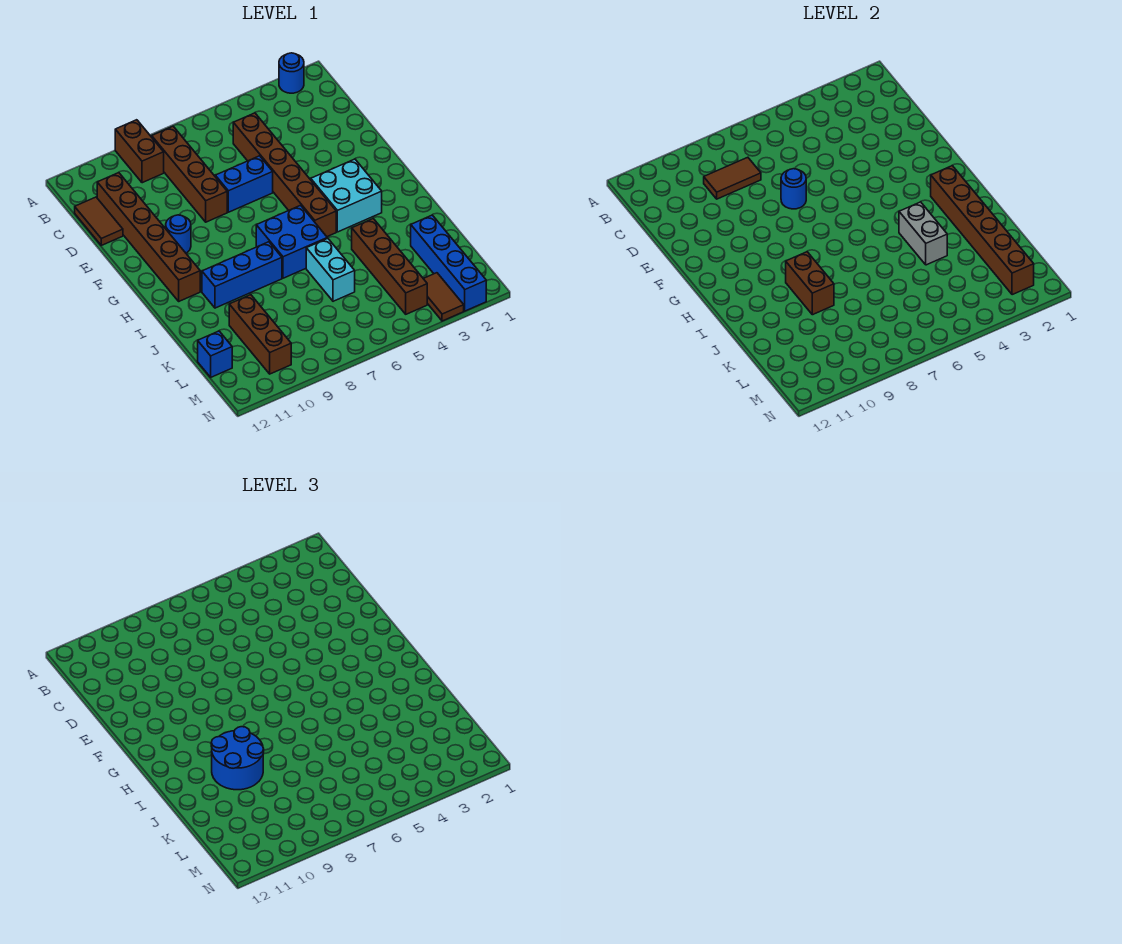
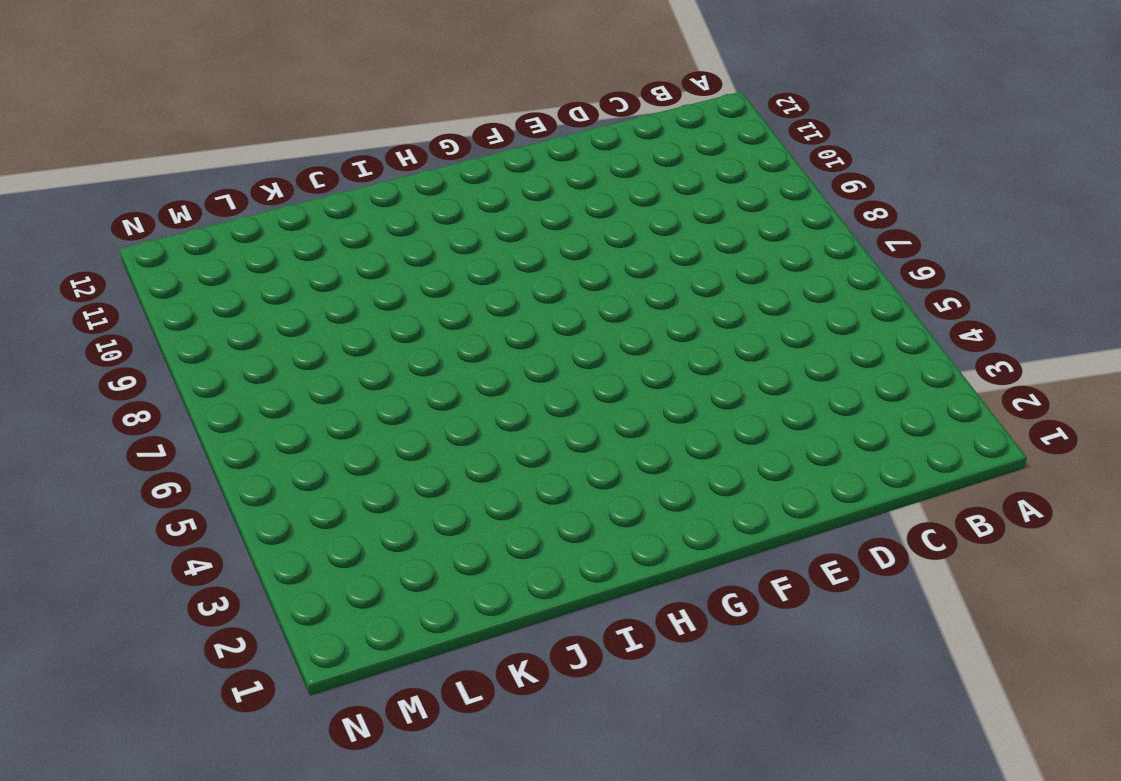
none -> blue 1x1 round brick [279,53,304,93]
none -> brown 1x2 brick [115,120,164,183]
none -> brown 1x4 brick [152,126,227,222]

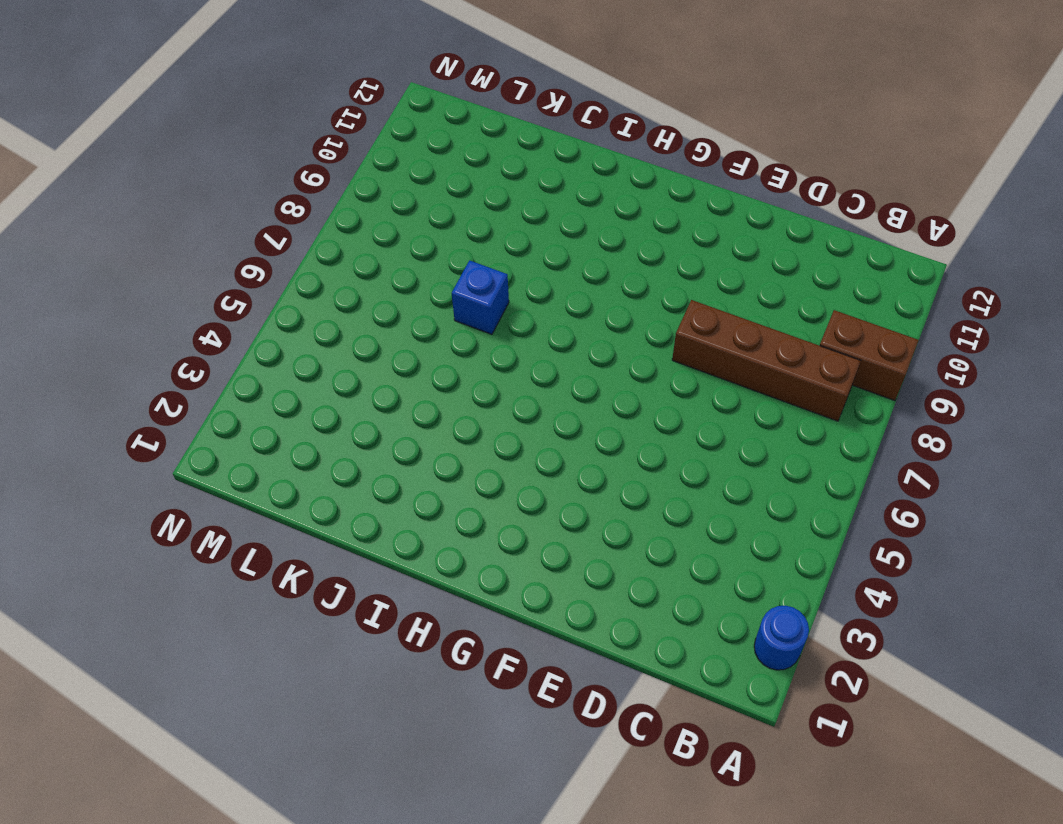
blue 1x1 brick [452,260,509,334] -> blue 1x1 brick moved to [198,331,232,377]
none -> brown 1x6 brick [233,113,336,237]
none -> brown 1x6 brick [97,173,200,301]
none -> brown 1x2 tile [75,197,123,245]

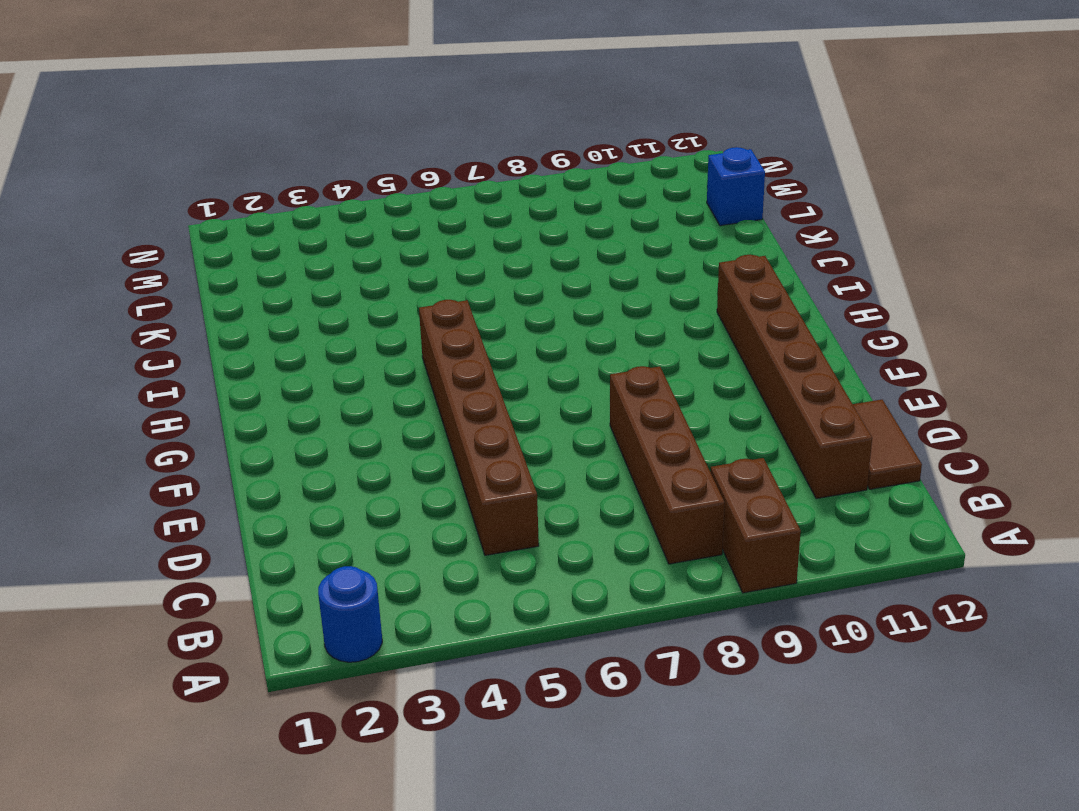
none -> blue 1x2 brick [215,156,273,212]
none -> blue 1x1 round brick [166,215,191,253]
none -> cyan 2x2 brick [311,159,382,232]

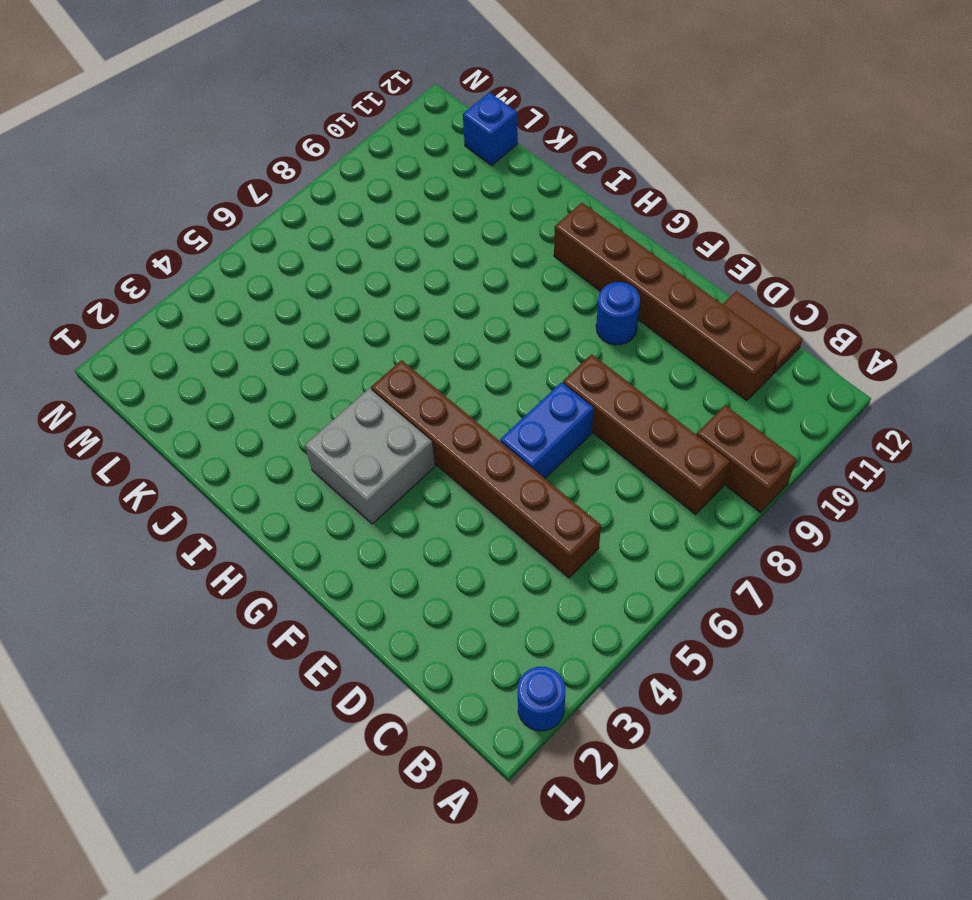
grey 2x2 brick [305,388,435,524] -> cyan 2x2 brick [311,159,382,232]
none -> blue 2x2 brick [256,205,327,278]
none -> blue 1x3 brick [202,242,282,308]
none -> brown 1x4 brick [352,219,427,314]

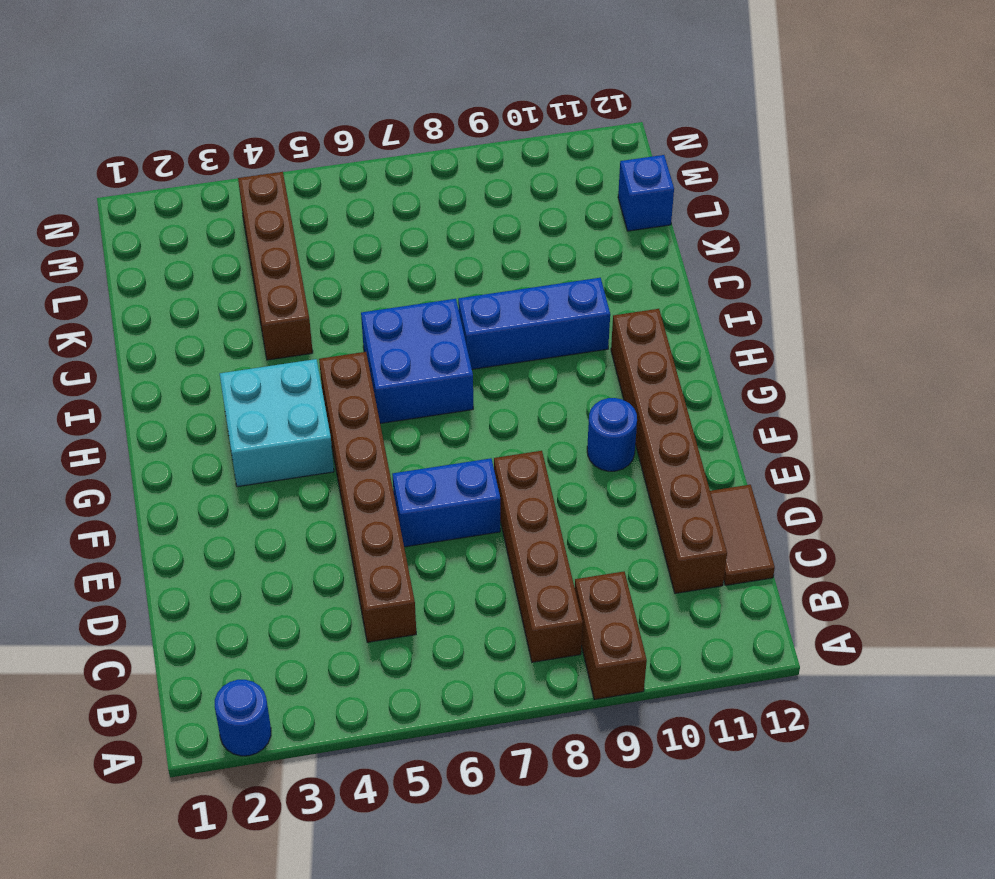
none -> cyan 1x2 brick [306,238,355,301]
none -> blue 1x4 brick [411,215,486,311]
none -> brown 1x3 brick [229,295,291,374]

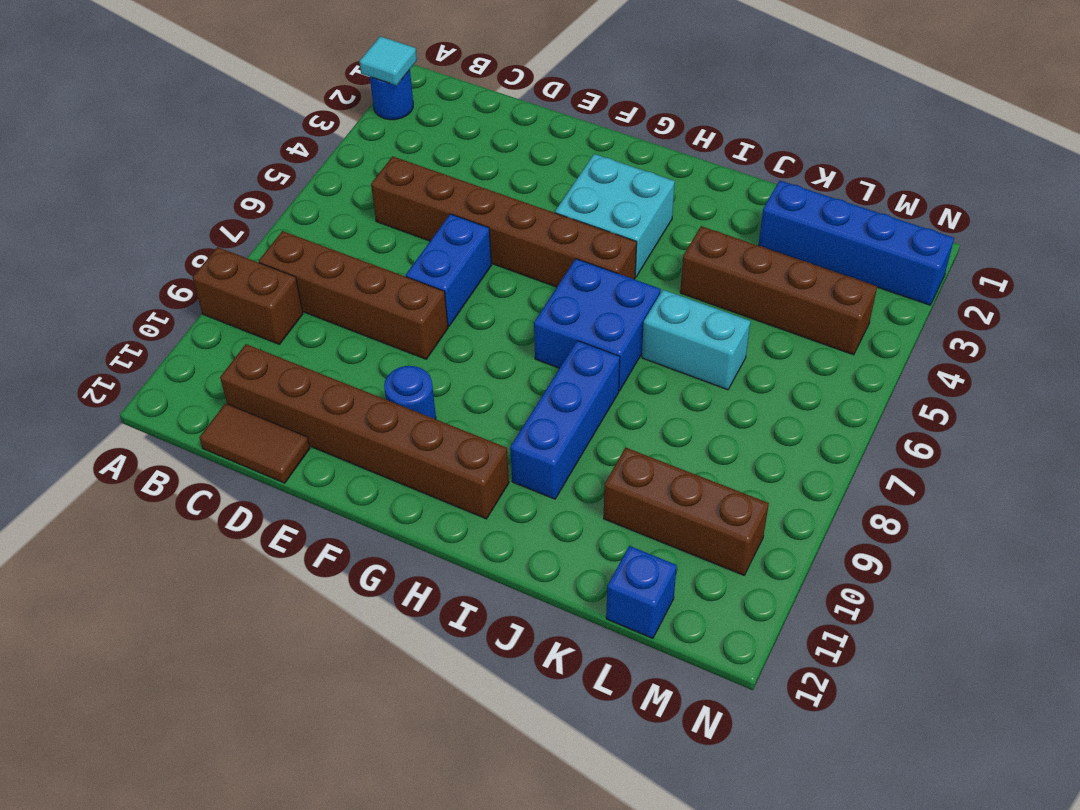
cyan 1x1 tile [359,36,417,85] -> none
none -> brown 1x2 tile [423,273,464,321]
none -> brown 1x2 tile [704,157,761,199]
none -> blue 1x1 round brick [781,169,806,209]

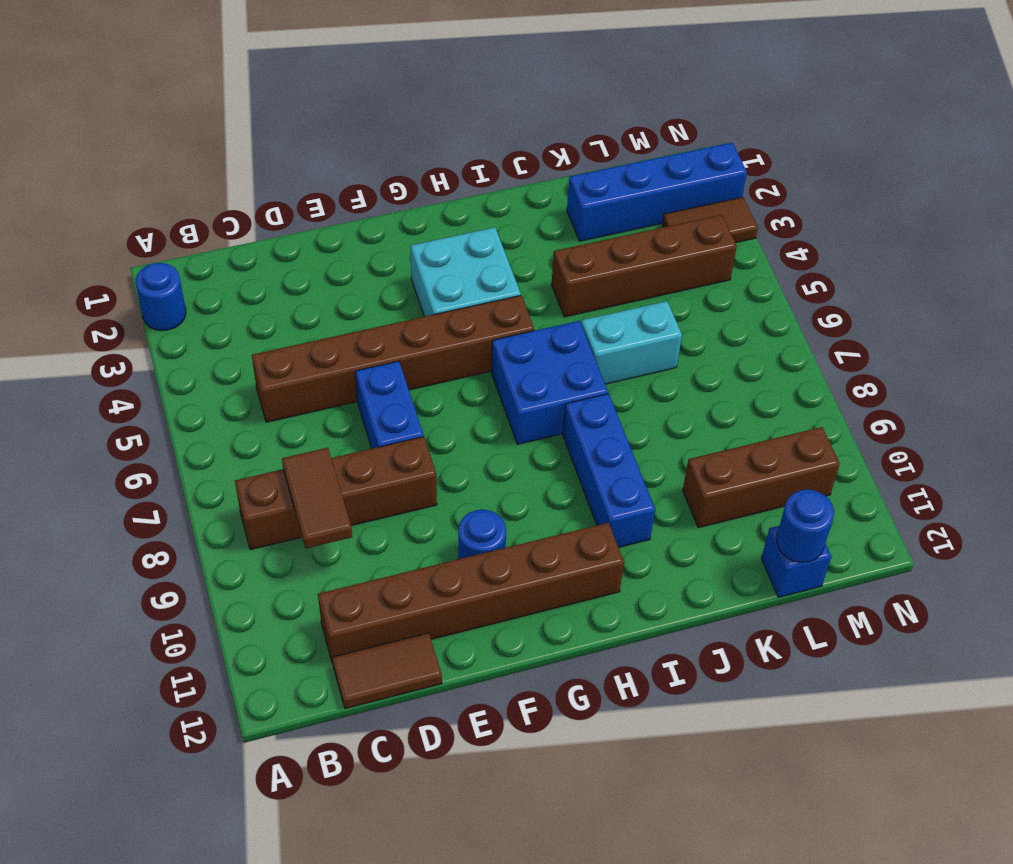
blue 1x1 round brick [777,490,834,563] -> blue 1x1 round brick moved to [781,169,806,209]
none -> brown 1x2 brick [115,120,164,183]
none -> brown 1x6 brick [931,166,1034,295]
none -> grey 1x2 brick [899,202,947,265]

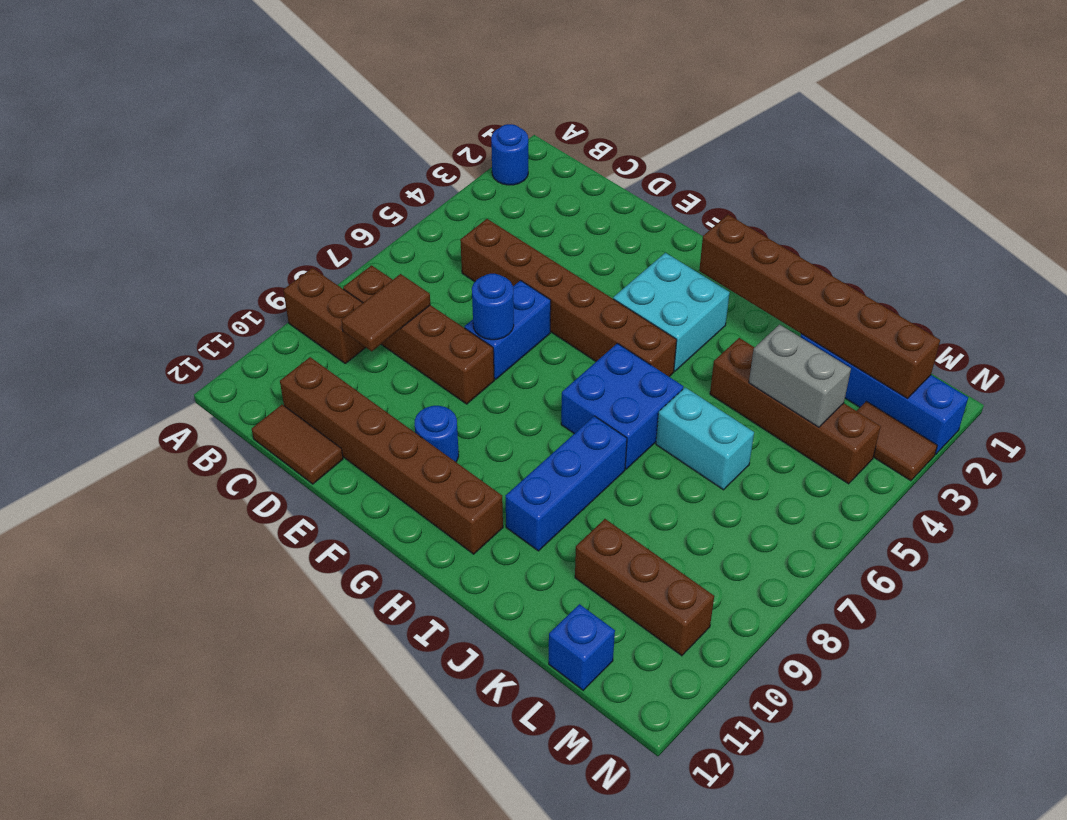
grey 1x2 brick [749,325,851,427] -> grey 1x2 brick moved to [899,202,947,265]
none -> brown 1x2 brick [786,252,834,315]
none -> blue 2x2 round brick [211,727,264,790]

